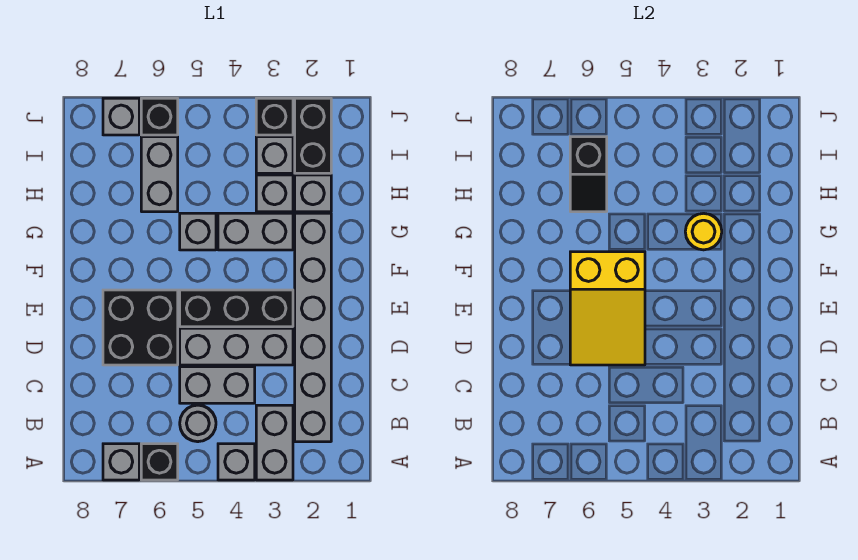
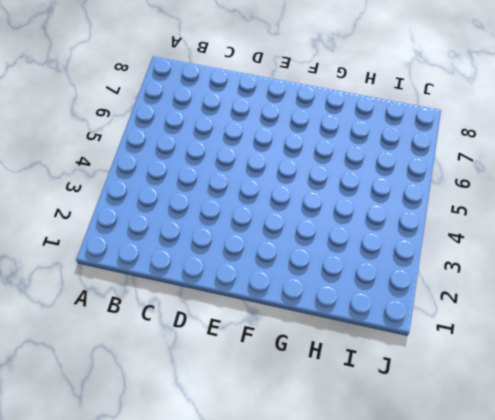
none -> grey 1x2 brick [256,405,293,480]
none -> grey 1x1 brick [218,444,255,480]
none -> black 1x1 brick [141,444,178,480]

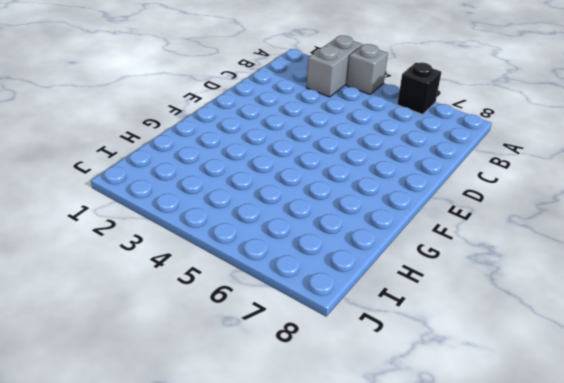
none -> grey 1x1 brick [103,444,139,480]
none -> grey 1x6 brick [295,213,331,442]
none -> grey 1x1 round brick [180,405,216,442]

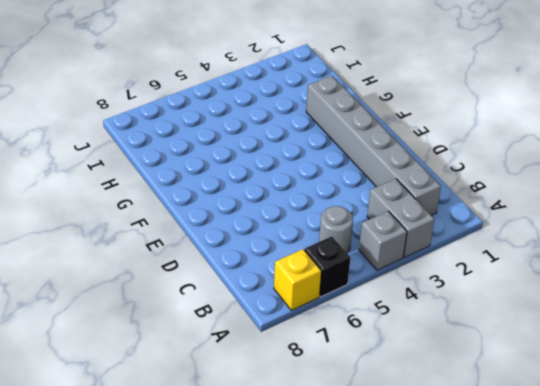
yellow 1x1 brick [274,249,321,310] -> grey 1x1 brick [103,444,139,480]
none -> grey 1x2 brick [180,367,255,403]
none -> grey 1x3 brick [180,328,293,365]
none -> black 2x2 brick [103,290,178,365]

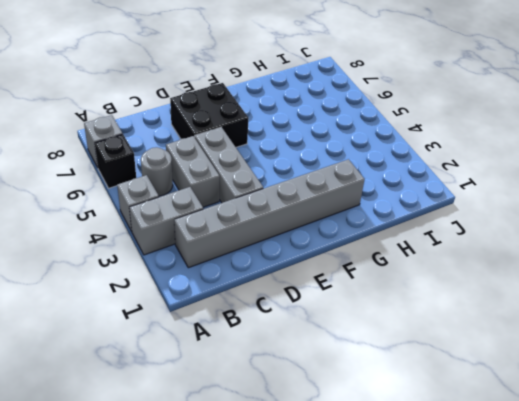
none -> black 1x3 brick [180,290,293,327]
none -> grey 1x2 brick [218,213,293,250]
none -> grey 1x1 brick [180,213,216,250]

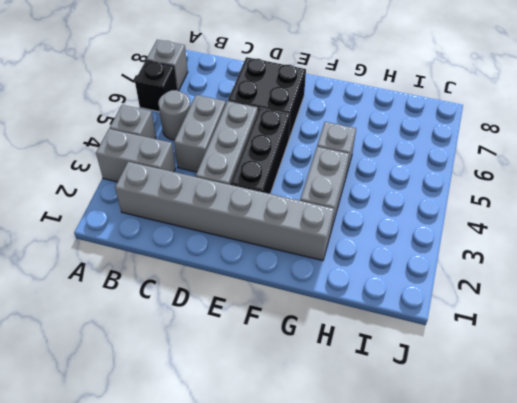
none -> grey 1x1 brick [295,175,331,212]
none -> grey 1x1 brick [256,175,293,212]
none -> grey 1x2 brick [141,137,178,212]

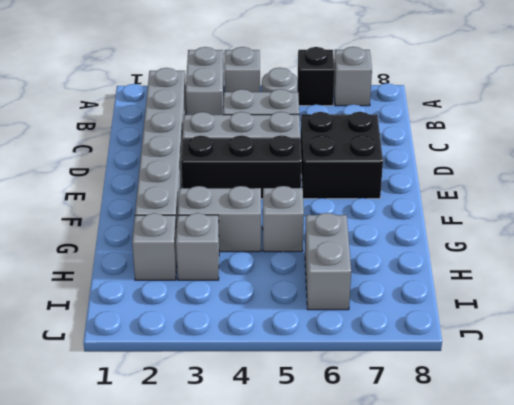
none -> black 1x2 brick [295,98,331,173]
none -> grey 1x1 brick [256,137,293,173]
none -> black 1x1 brick [256,98,293,135]

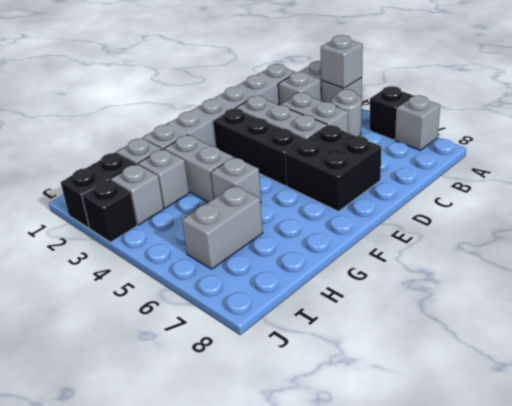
grey 1x1 brick [321,35,363,88] -> grey 1x1 brick moved to [103,98,139,135]
none -> black 1x1 brick [141,98,178,135]
none -> yellow 2x3 slope [570,252,645,365]
none -> yellow 1x1 round brick [685,213,722,250]

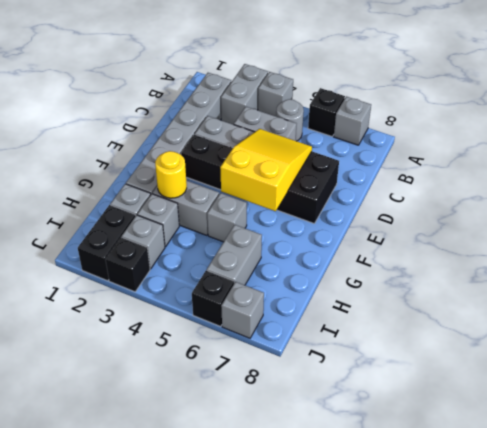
none -> black 1x2 slope [570,137,607,212]

